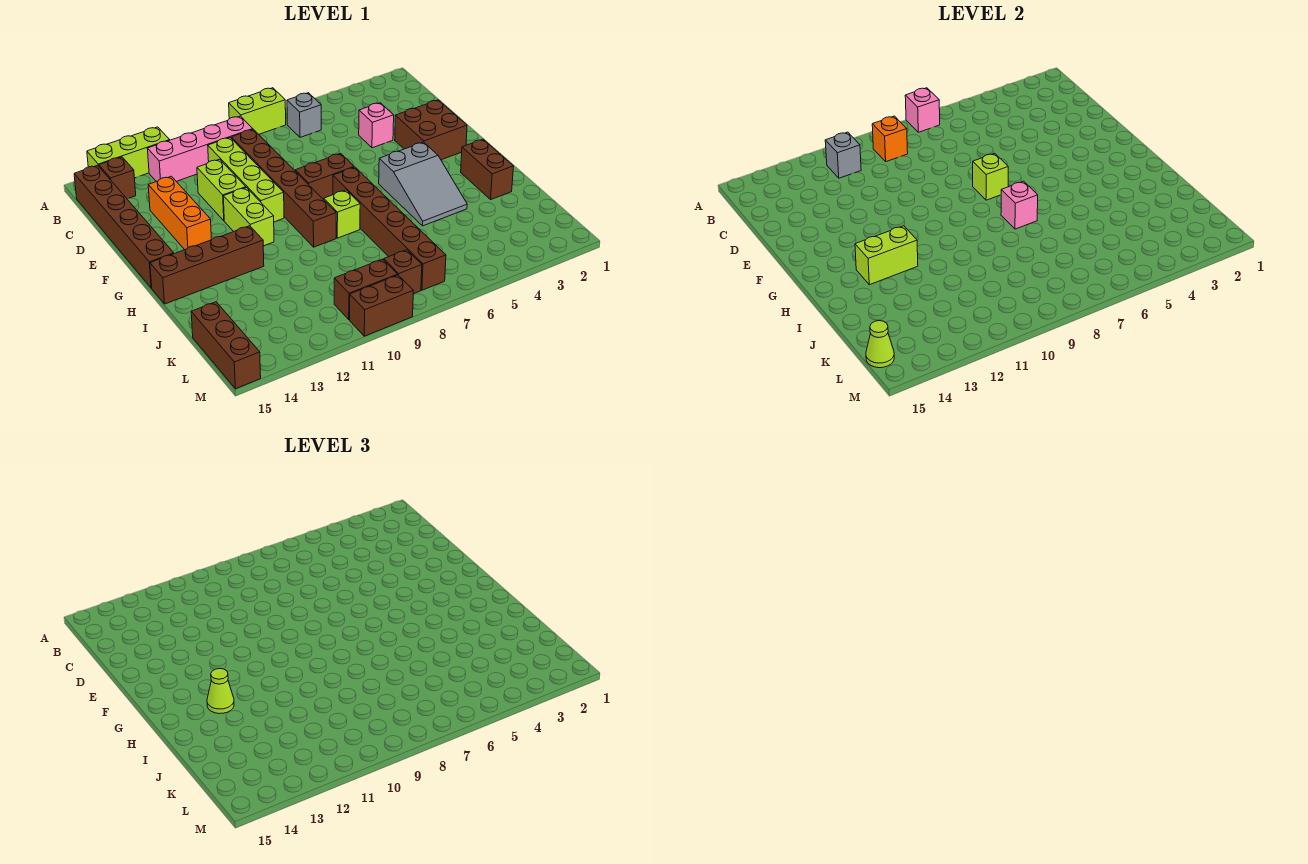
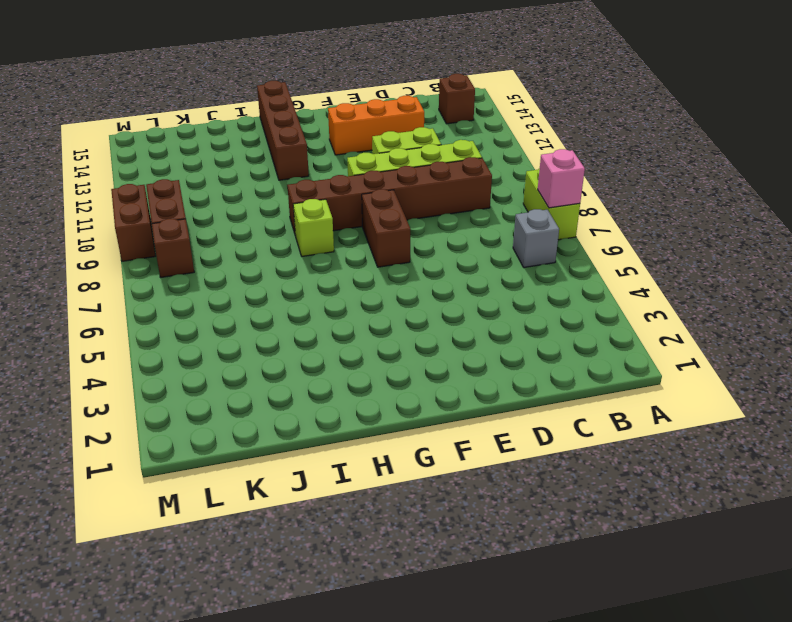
none -> lime 1x3 brick [87,127,169,178]
none -> pink 1x4 brick [147,116,253,182]
none -> brown 1x6 brick [74,165,174,288]
none -> pink 1x1 brick [359,103,394,148]

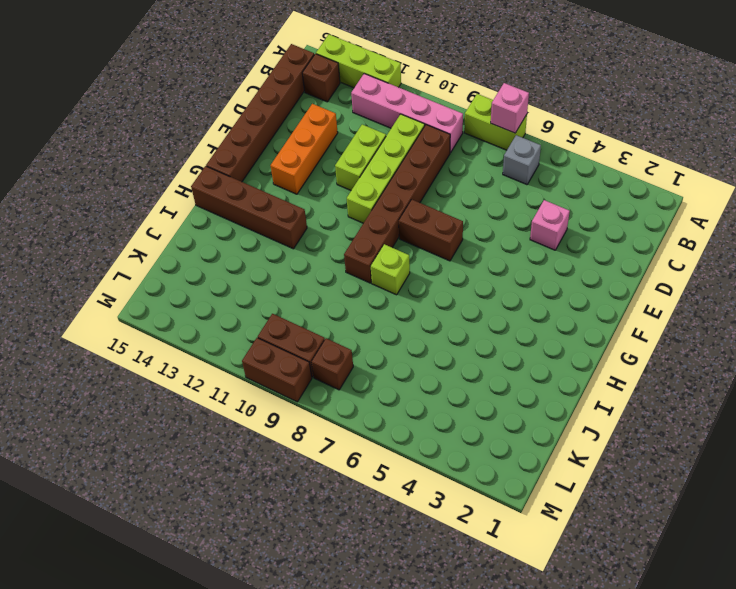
none -> brown 2x2 brick [395,100,467,160]
none -> lime 1x2 brick [223,187,274,246]
none -> grey 2x3 slope [379,142,467,226]
none -> brown 1x6 brick [333,167,446,290]

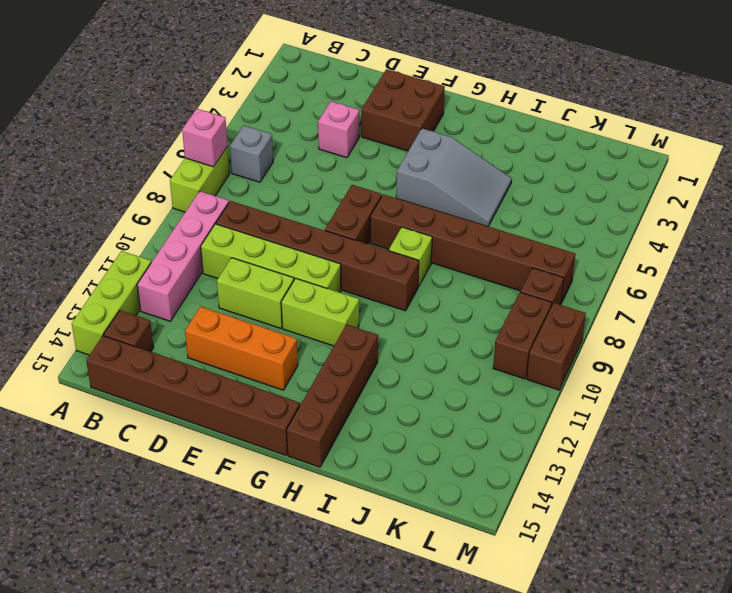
none -> brown 1x2 brick [461,139,514,199]
none -> brown 1x3 brick [191,302,261,389]
none -> orange 1x1 brick [872,116,908,162]
none -> grey 1x1 brick [825,132,861,178]

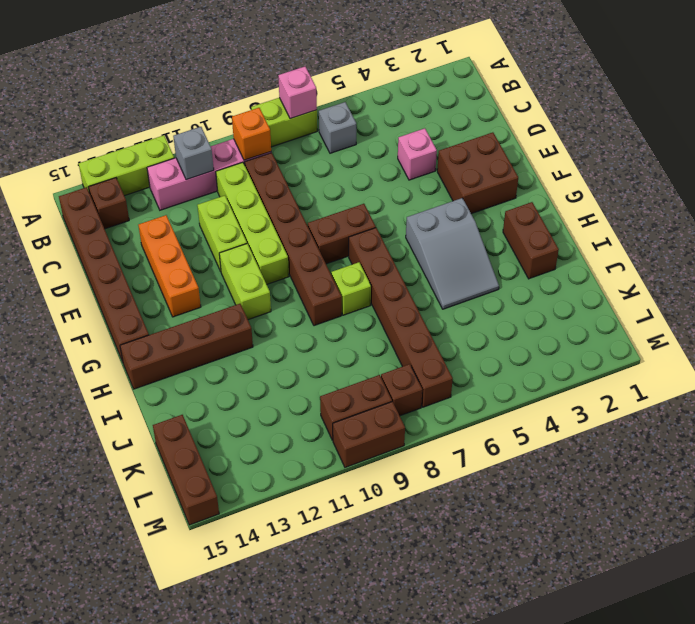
none -> lime 1x1 brick [973,153,1008,200]
none -> pink 1x1 brick [1001,181,1038,229]
none -> lime 1x2 brick [855,226,918,285]
none -> lime 1x1 cone [866,321,894,368]

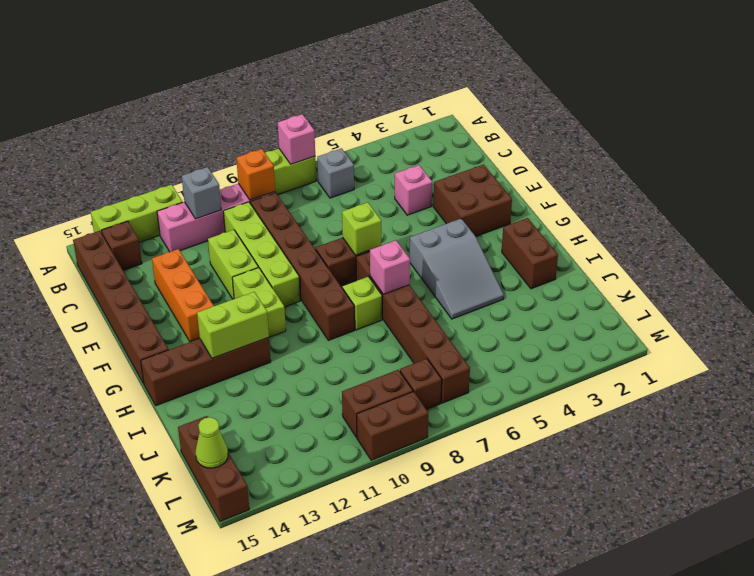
none -> lime 1x1 cone [207,669,234,714]

